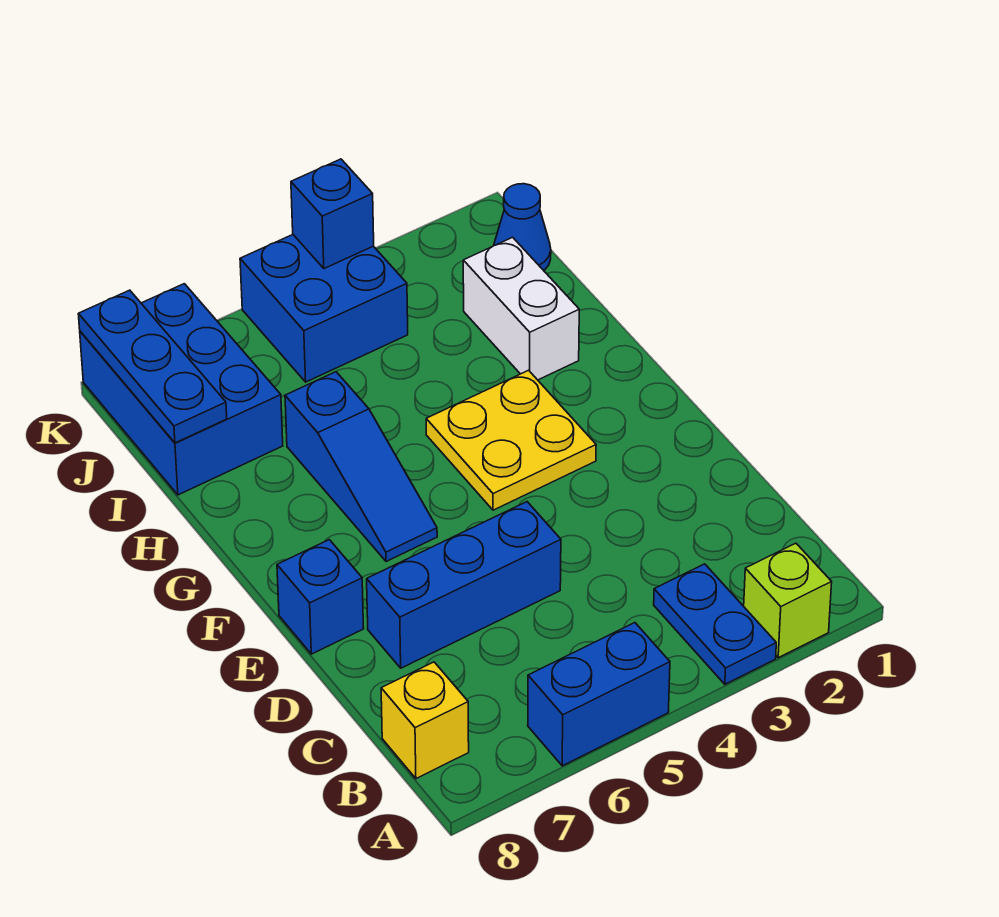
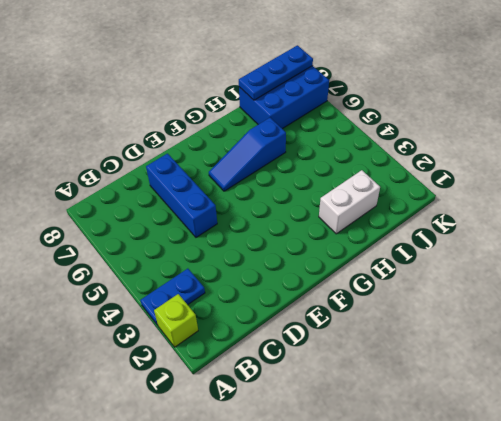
none -> blue 1x2 brick [528,623,670,766]
none -> yellow 1x1 brick [381,662,469,779]
none -> blue 1x1 brick [277,540,364,654]

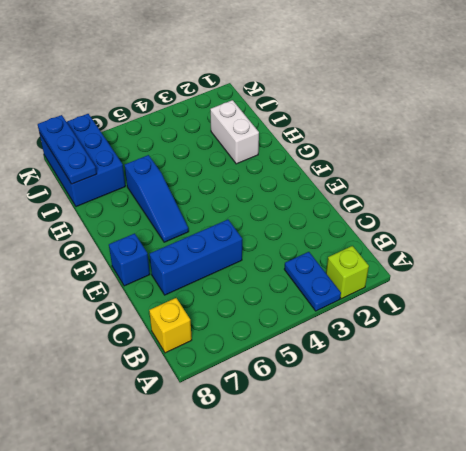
none -> blue 1x2 brick [528,623,670,766]
none -> yellow 2x2 plate [426,370,596,510]
none -> blue 1x1 cone [494,184,551,270]

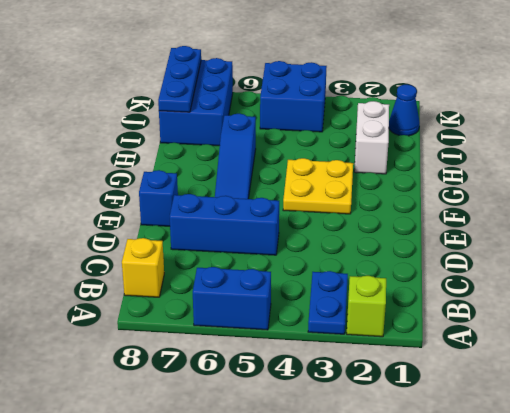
none -> blue 1x1 brick [291,159,374,269]

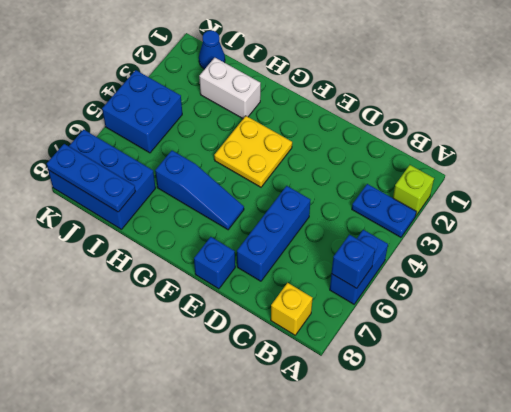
blue 1x1 brick [331,235,375,288] -> blue 1x1 brick moved to [291,159,374,269]

